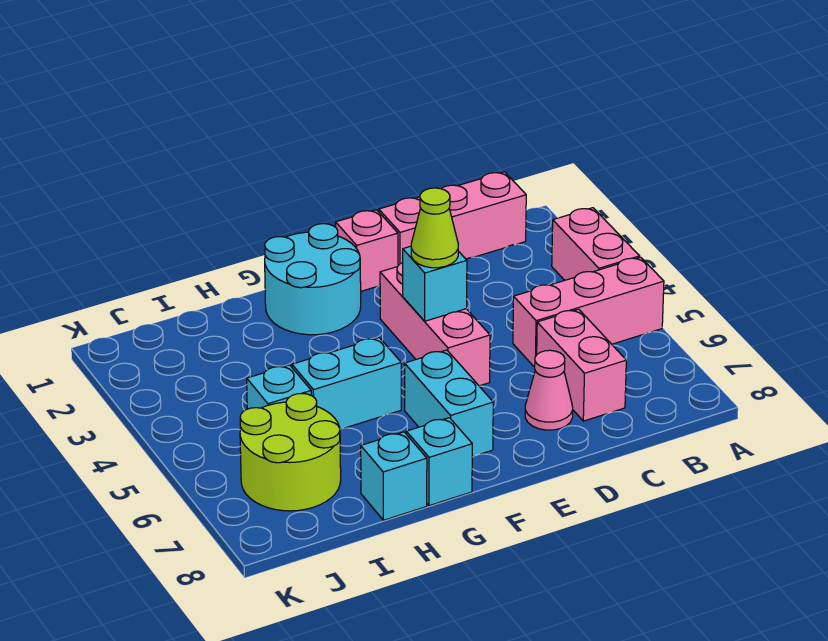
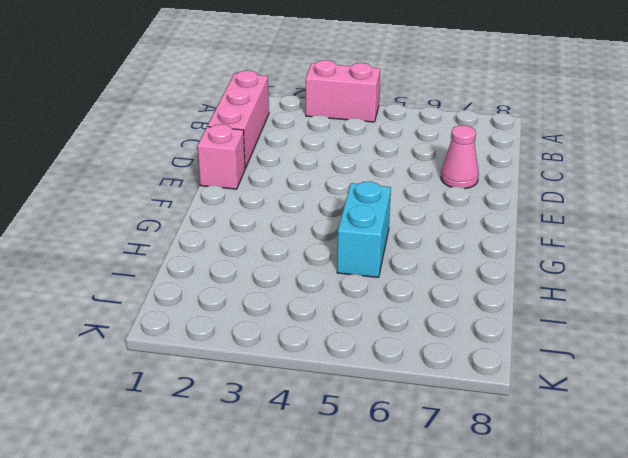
none -> pink 1x3 brick [513,257,664,367]
none -> pink 1x2 brick [537,309,626,421]
none -> pink 1x3 brick [380,262,490,386]

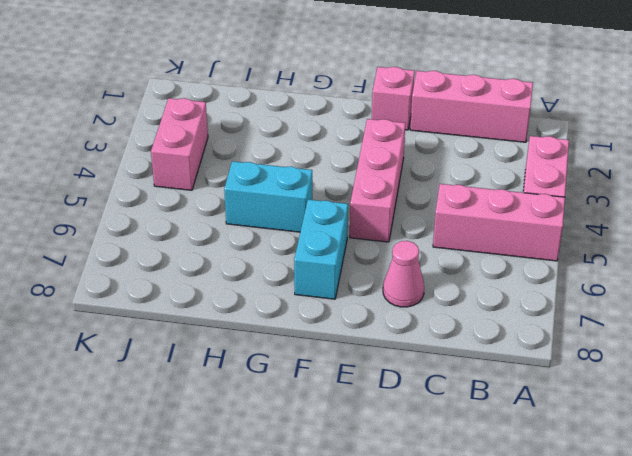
pink 1x2 brick [151,98,208,190] -> pink 1x2 brick moved to [537,309,626,421]
none -> cyan 2x2 round brick [265,224,361,335]
none -> cyan 1x1 brick [406,418,472,506]
none -> cyan 1x1 brick [361,432,427,520]

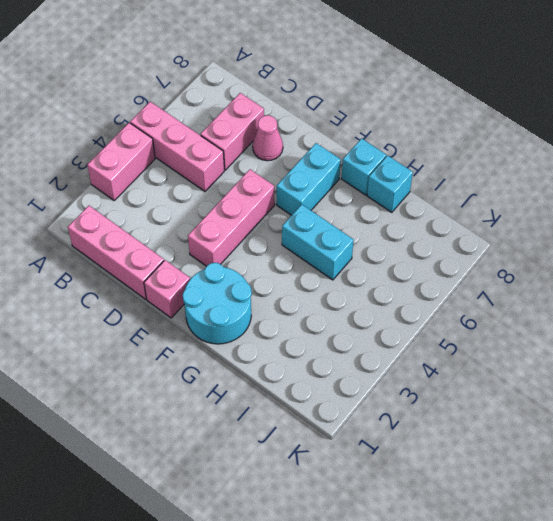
none -> cyan 1x1 brick [247,365,311,409]
none -> lime 2x2 round brick [240,393,341,511]
none -> cyan 1x1 brick [403,246,467,321]

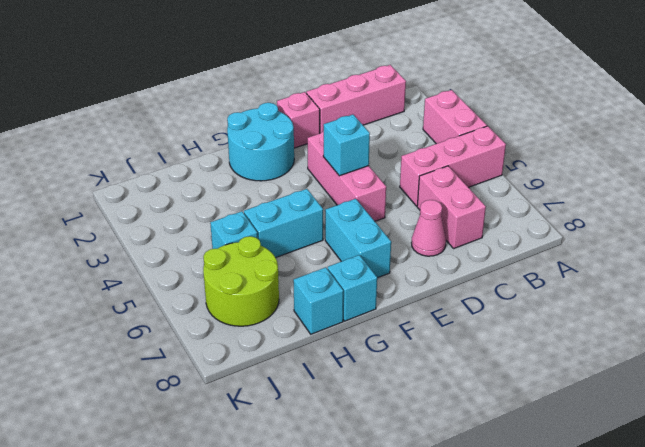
none -> lime 1x1 cone [411,188,458,268]

